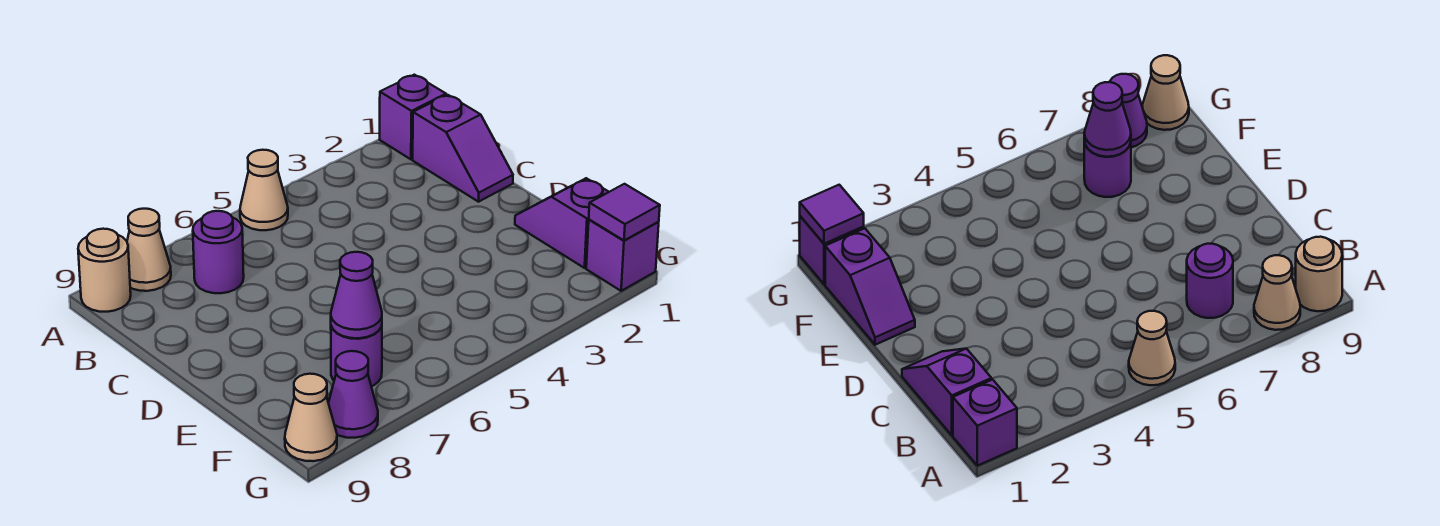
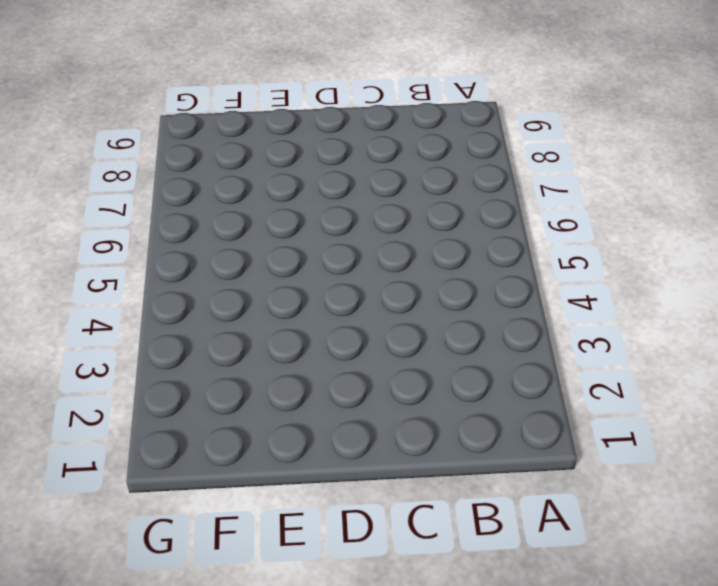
none -> purple 1x1 brick [380,75,446,159]
none -> tan 1x1 cone [240,150,288,230]
none -> tan 1x1 cone [127,209,171,291]

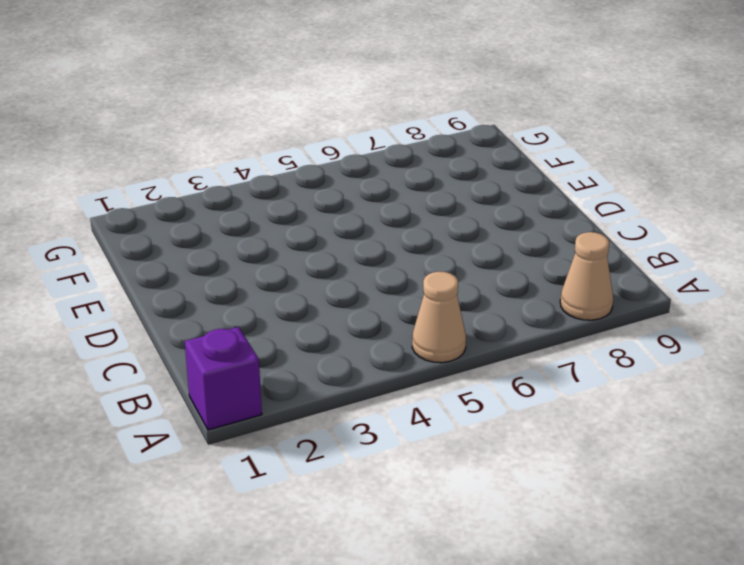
none -> tan 1x1 round brick [78,229,131,312]
none -> purple 1x2 slope [413,95,513,202]
none -> purple 1x1 round brick [193,211,244,293]

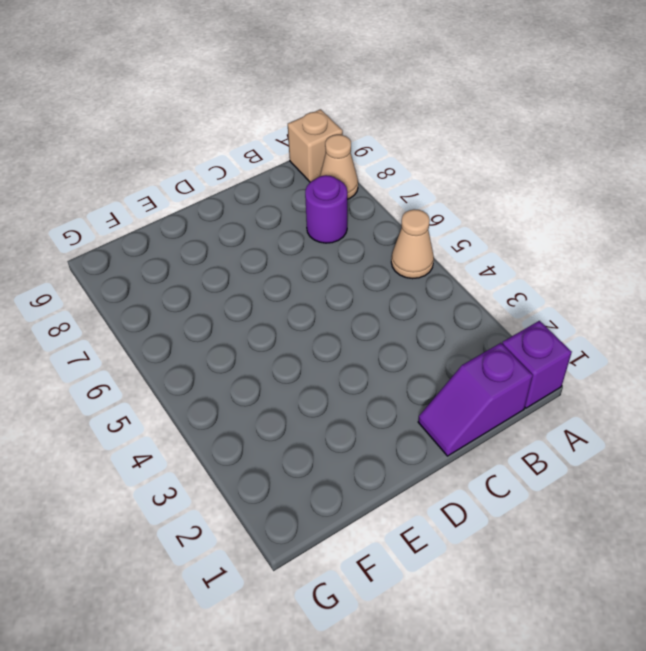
tan 1x1 brick [288,109,343,182] -> tan 1x1 round brick [78,229,131,312]
none -> purple 1x2 slope [515,178,608,268]
none -> purple 1x1 round brick [331,326,382,386]
none -> purple 1x1 brick [586,220,659,291]

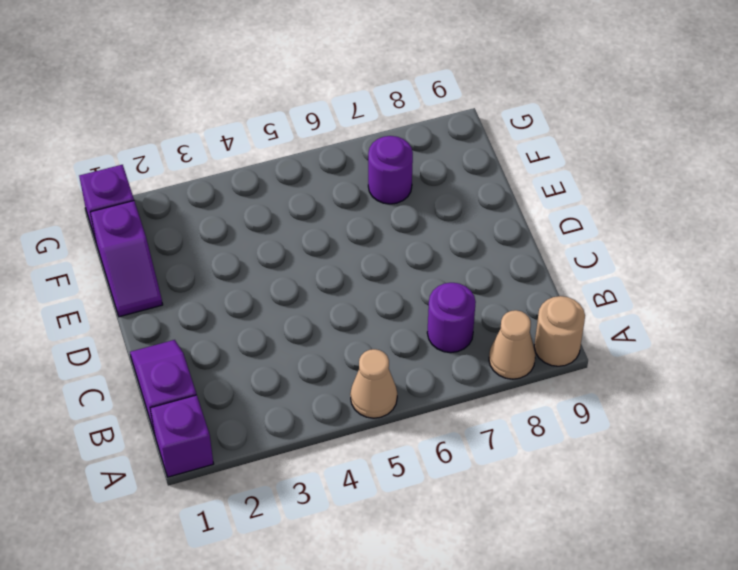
none -> purple 1x1 cone [328,351,378,438]
none -> tan 1x1 cone [285,374,337,461]
none -> purple 1x1 cone [331,252,382,338]

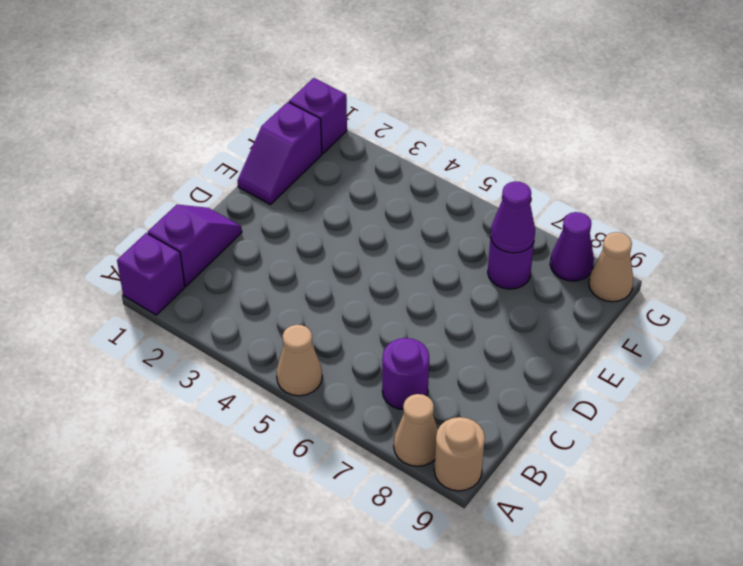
none -> purple 1x1 tile [589,184,660,240]

